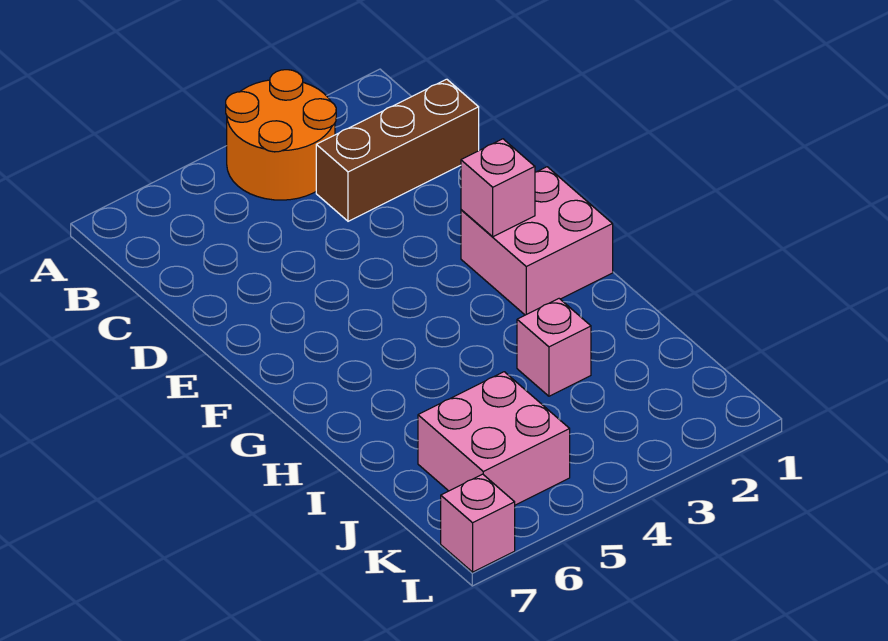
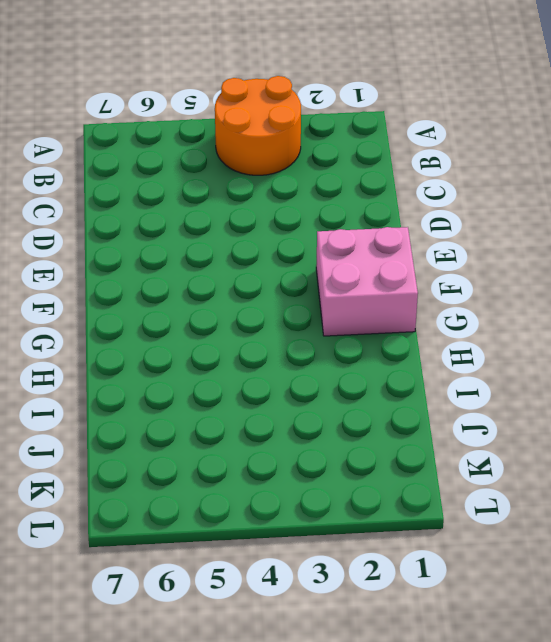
none -> brown 1x3 brick [316,79,479,221]
none -> pink 1x1 brick [517,299,591,396]

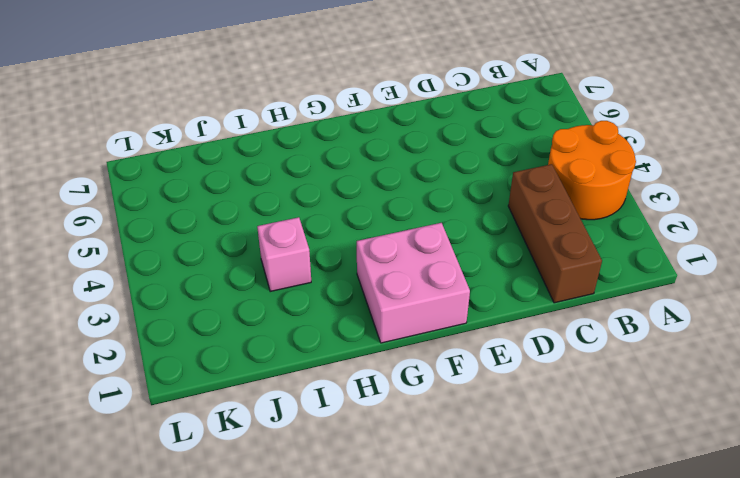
none -> pink 2x2 brick [418,372,570,505]
none -> pink 1x1 brick [441,474,515,572]

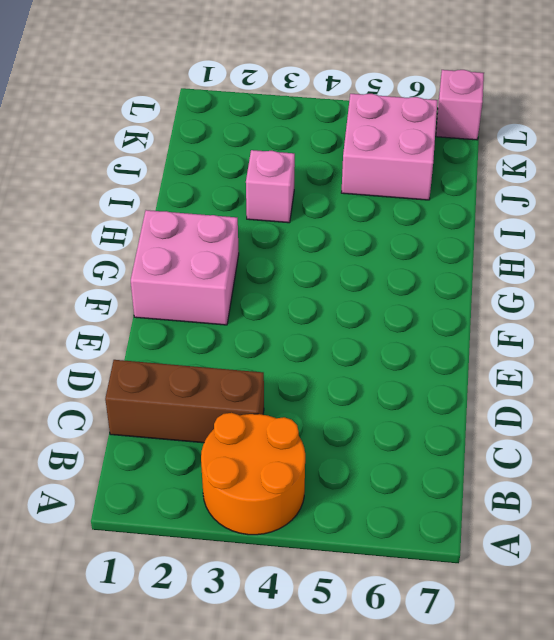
none -> pink 1x1 brick [461,139,535,237]

